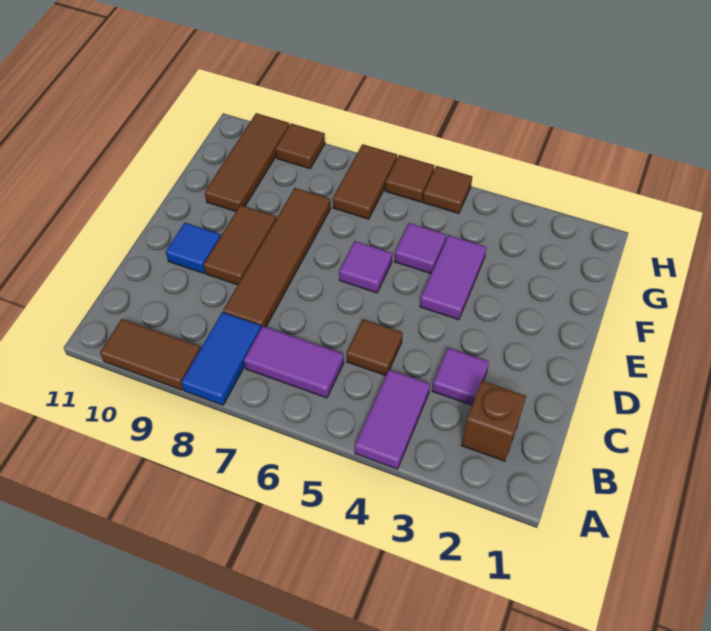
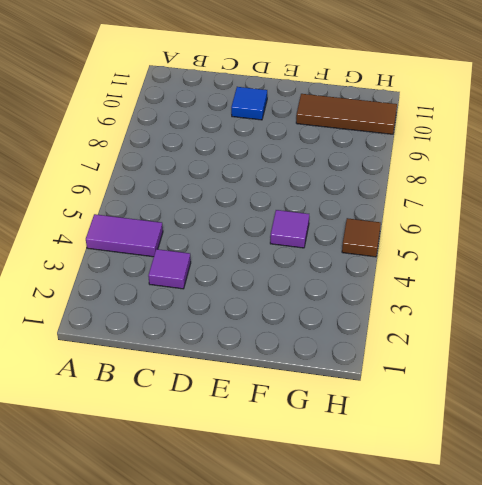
none -> blue 1x2 tile [181,312,261,405]
none -> brown 1x2 tile [100,319,200,390]
none -> brown 1x1 brick [461,381,526,461]

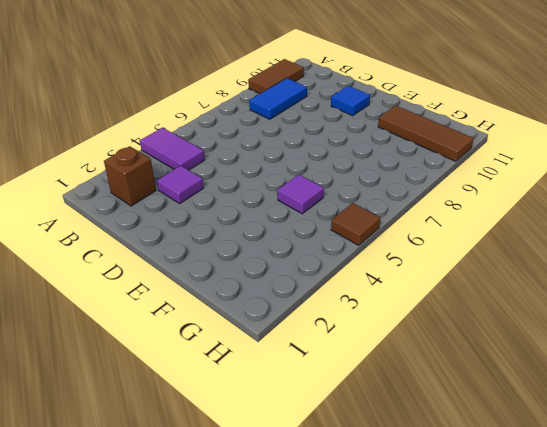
blue 1x2 tile [249,78,307,119] -> blue 1x2 tile turned to [181,312,261,405]
none -> purple 1x2 tile [244,326,344,398]
none -> brown 1x1 tile [347,319,403,375]
none -> brown 1x4 tile [223,188,331,328]

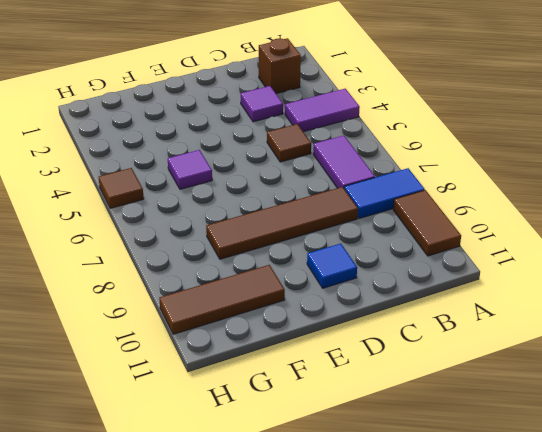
none -> brown 1x2 tile [204,205,276,285]
none -> purple 1x2 tile [420,235,487,320]
none -> purple 1x1 tile [339,241,392,293]

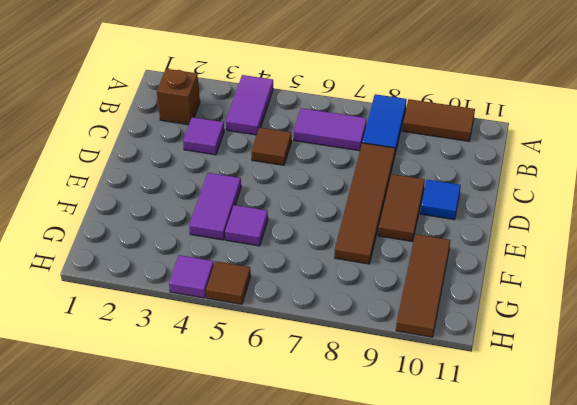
purple 1x1 tile [169,255,214,298] -> purple 1x1 tile moved to [339,241,392,293]
none -> brown 1x2 tile [333,144,397,219]
none -> brown 1x1 tile [385,155,434,202]
none -> brown 1x1 tile [276,123,325,169]

